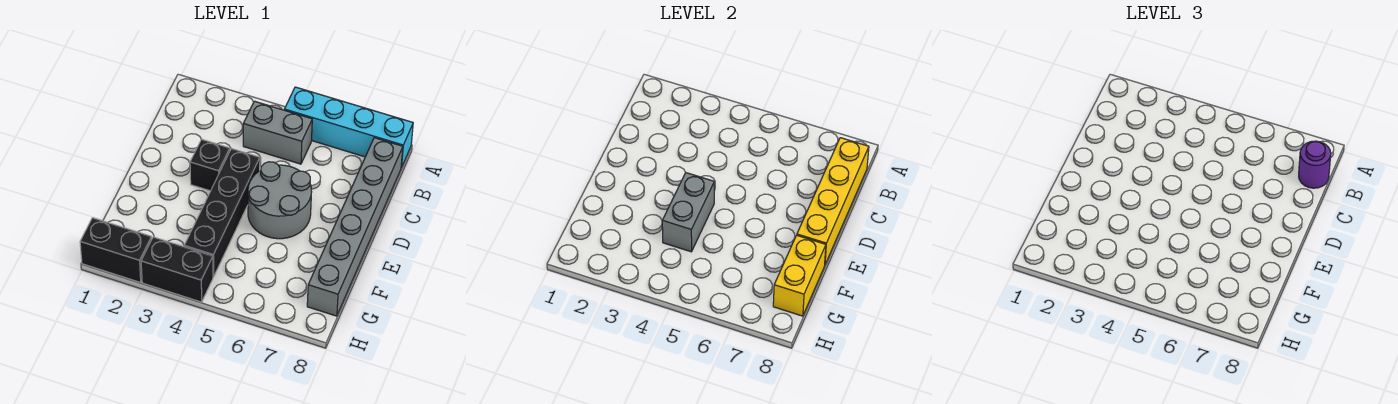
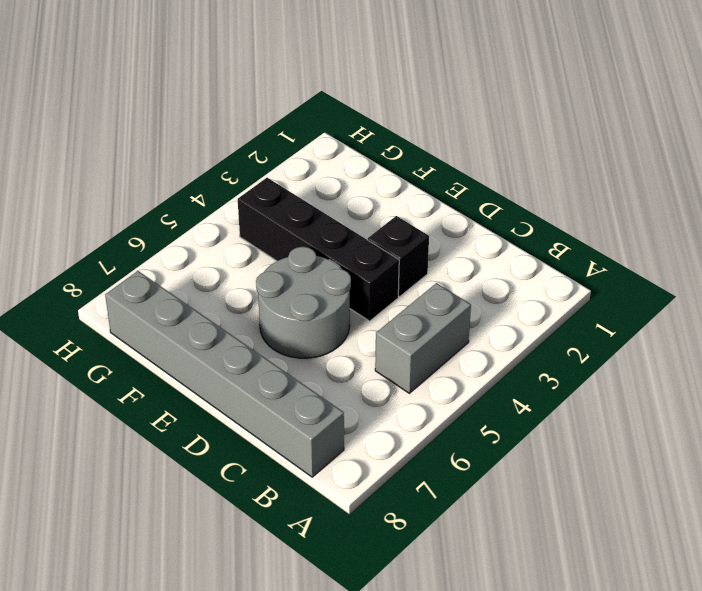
none -> cyan 1x4 brick [284,87,413,168]
none -> black 1x2 brick [80,218,152,282]
none -> black 1x2 brick [141,237,213,302]

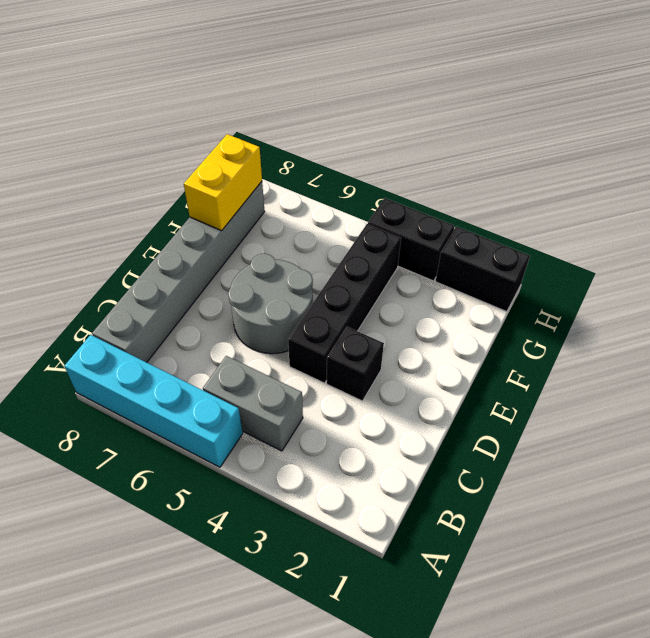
none -> yellow 1x4 brick [797,138,869,264]
none -> grey 1x2 brick [662,173,714,252]
none -> purple 1x1 round brick [1299,141,1331,188]

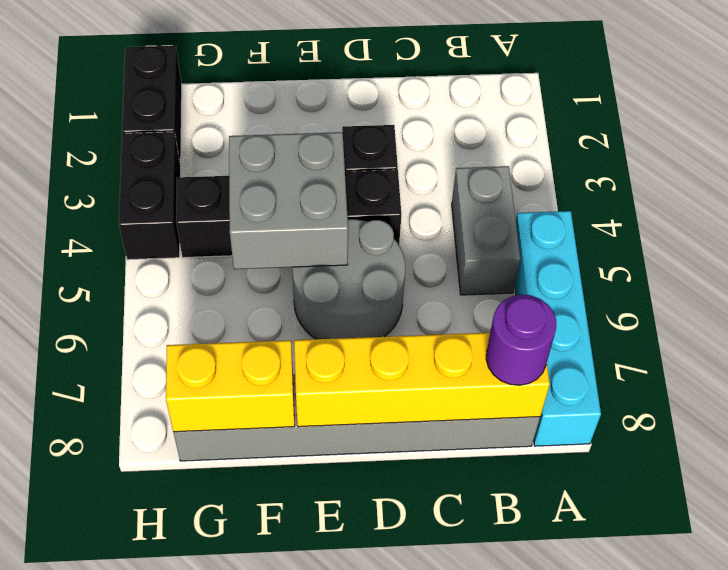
grey 2x2 brick [229,132,348,269] -> grey 1x2 brick [662,173,714,252]

